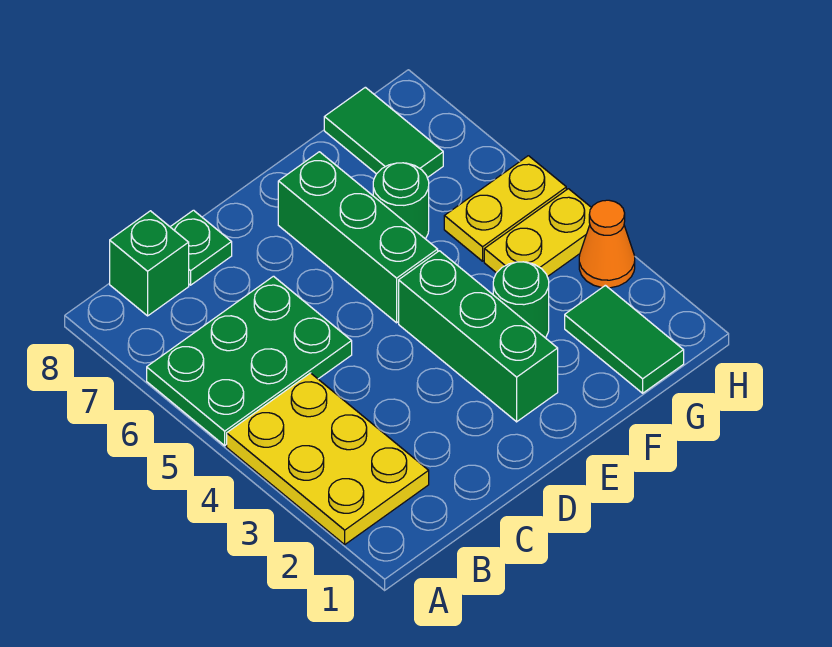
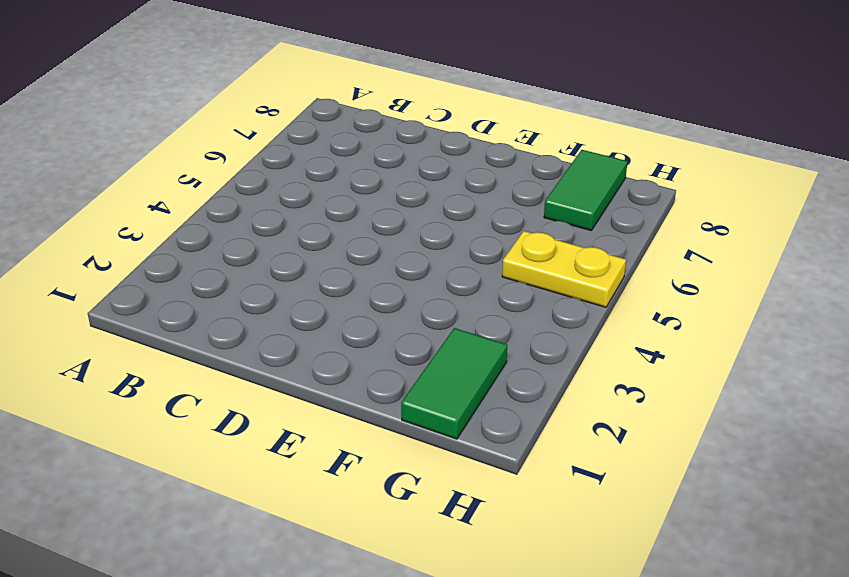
none -> yellow 2x3 plate [227,373,429,544]
none -> green 2x3 plate [147,276,352,445]
none -> green 1x1 brick [110,211,189,316]

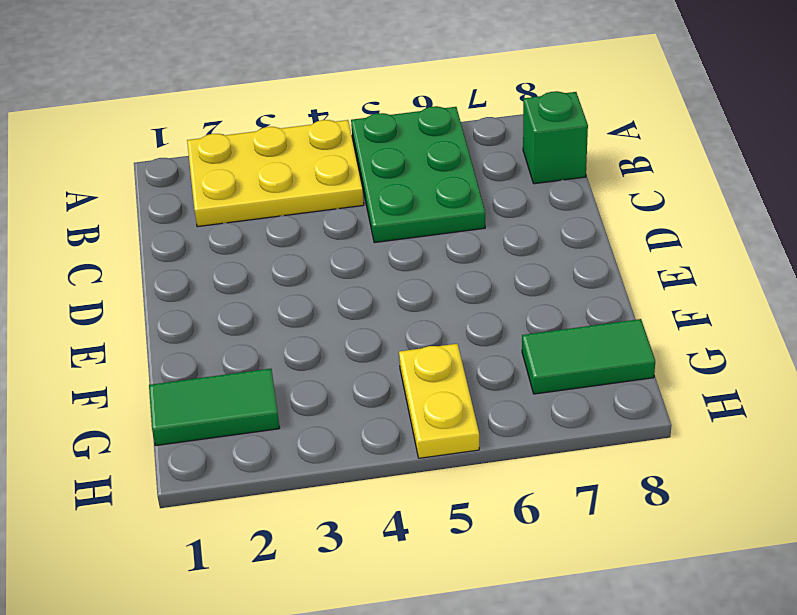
none -> green 1x1 plate [171,210,232,285]
none -> green 1x3 brick [399,251,558,422]
none -> green 1x3 brick [278,152,438,323]

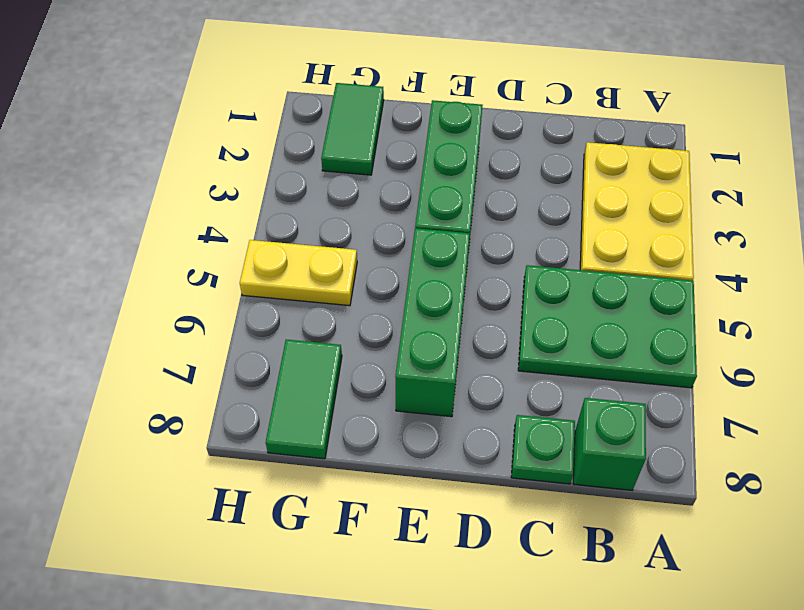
none -> green 1x1 round brick [493,262,549,338]
none -> green 1x1 round brick [373,163,429,239]
none -> yellow 1x2 plate [484,189,591,277]

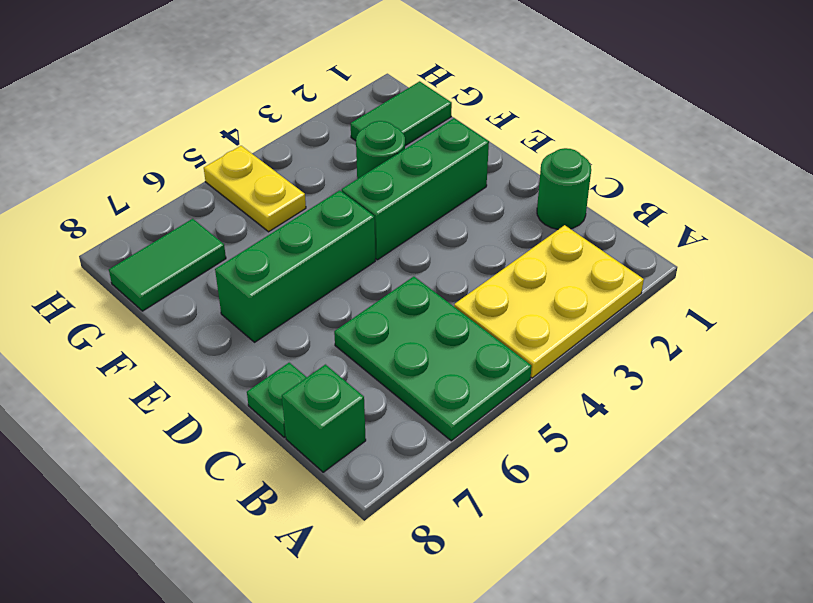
green 1x1 round brick [537,148,591,229] -> green 1x1 round brick moved to [373,163,429,239]
none -> yellow 1x2 plate [484,189,591,277]
none -> orange 1x1 cone [579,200,635,288]

